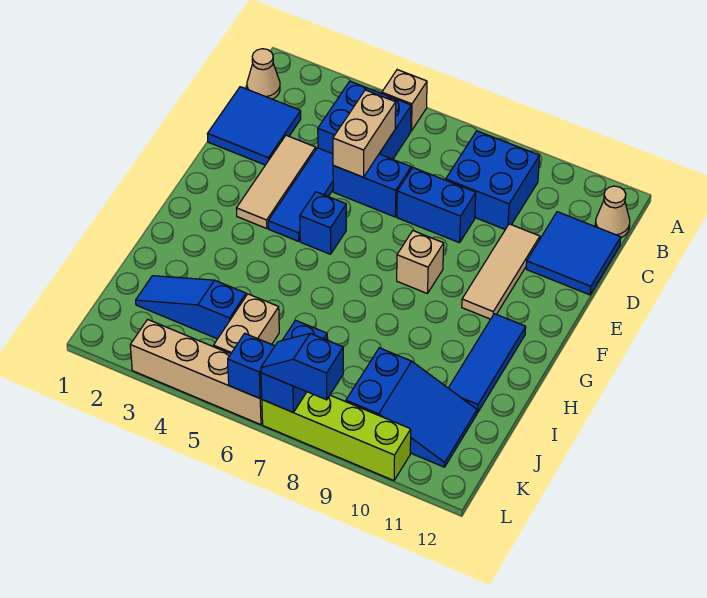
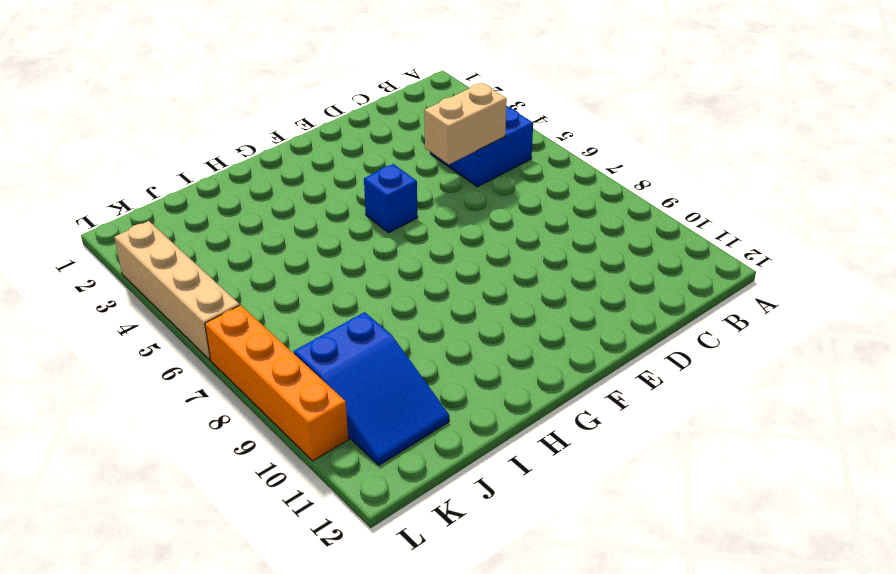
orange 1x4 brick [205,305,348,461] -> lime 1x4 brick [262,392,411,481]
none -> tan 1x1 brick [382,70,427,131]
none -> tan 1x1 cone [247,49,280,99]
none -> blue 2x2 brick [446,131,539,229]

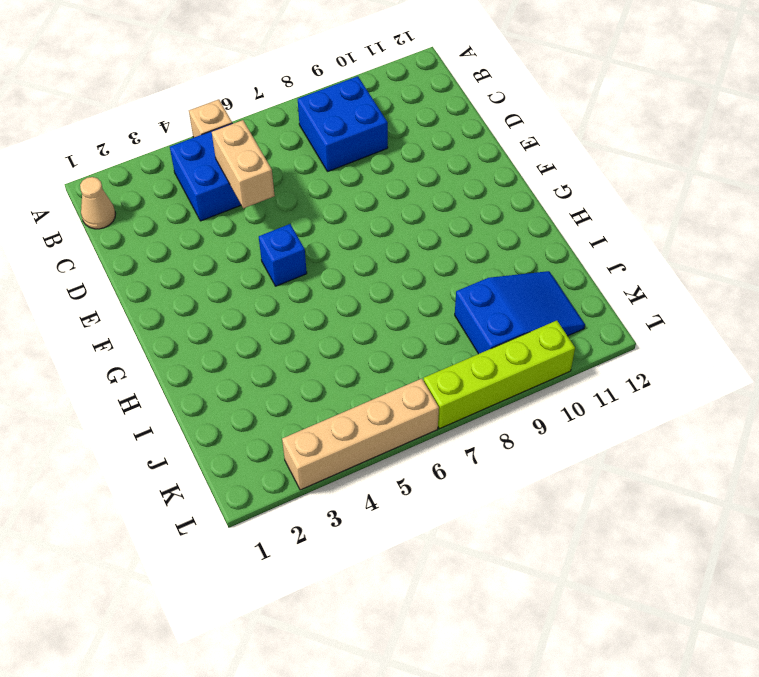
none -> tan 1x1 cone [595,186,630,238]
none -> blue 2x2 tile [208,87,301,165]
none -> blue 2x2 tile [526,212,621,295]

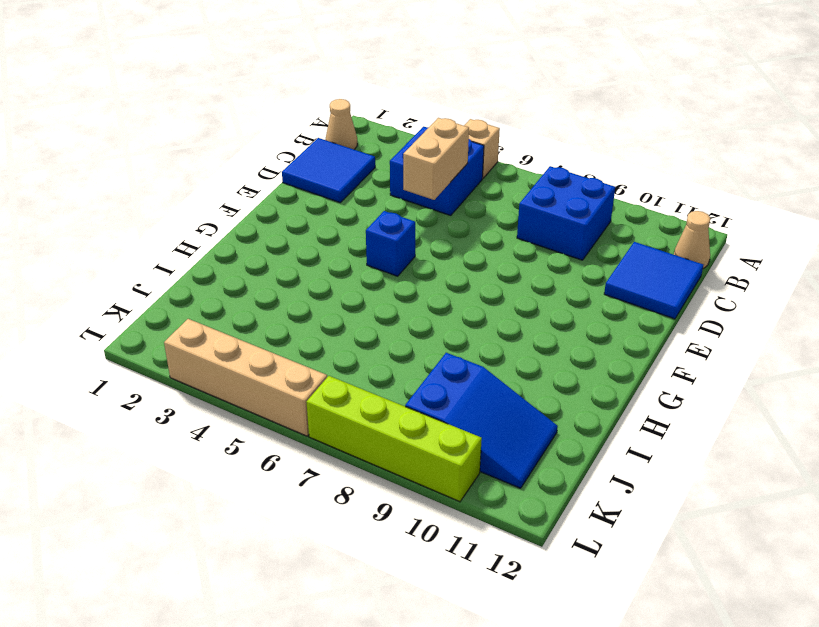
none -> tan 1x3 tile [236,135,316,229]
none -> blue 1x3 tile [268,148,333,241]
none -> blue 1x2 brick [333,154,411,217]

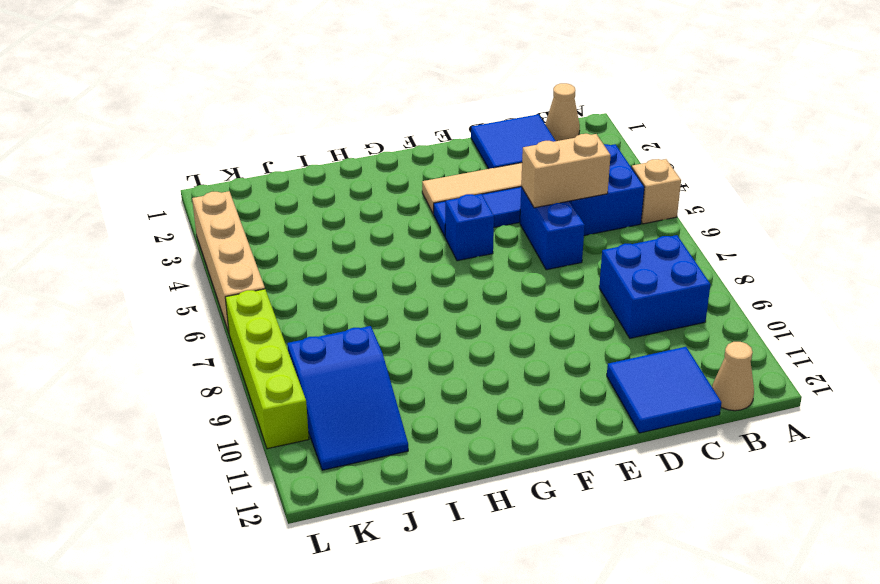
none -> blue 1x2 brick [397,168,476,243]
none -> tan 1x3 tile [462,224,540,319]
none -> tan 1x1 brick [397,231,444,294]

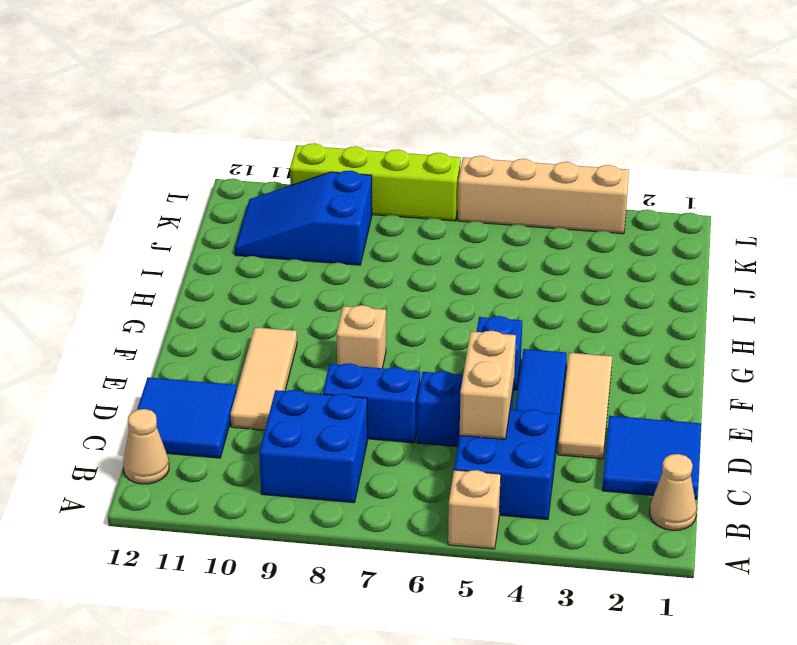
none -> blue 1x3 tile [449,314,526,413]
none -> blue 1x3 slope [136,276,246,339]
none -> tan 1x2 brick [214,294,279,354]

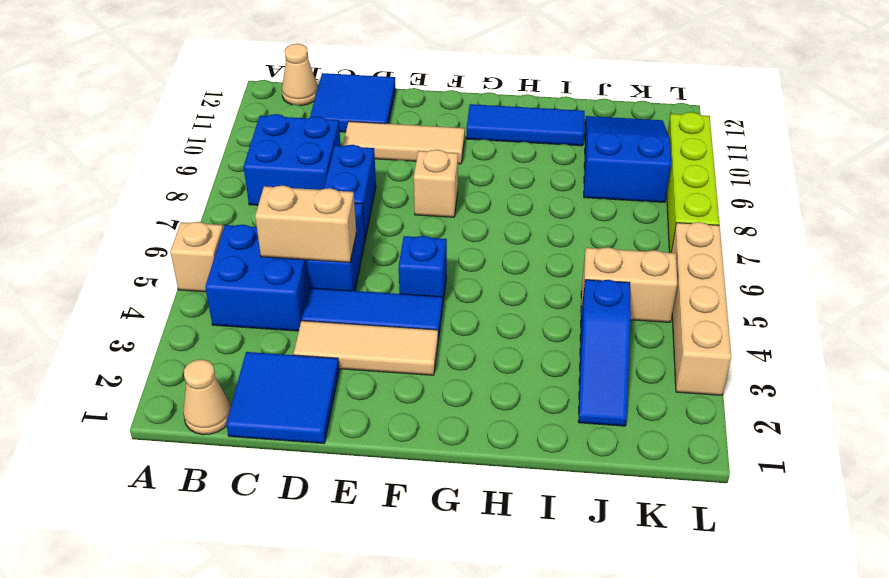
none -> blue 1x2 brick [261,320,327,412]
none -> blue 1x1 brick [228,333,275,398]
none -> blue 1x2 slope [261,333,343,400]

